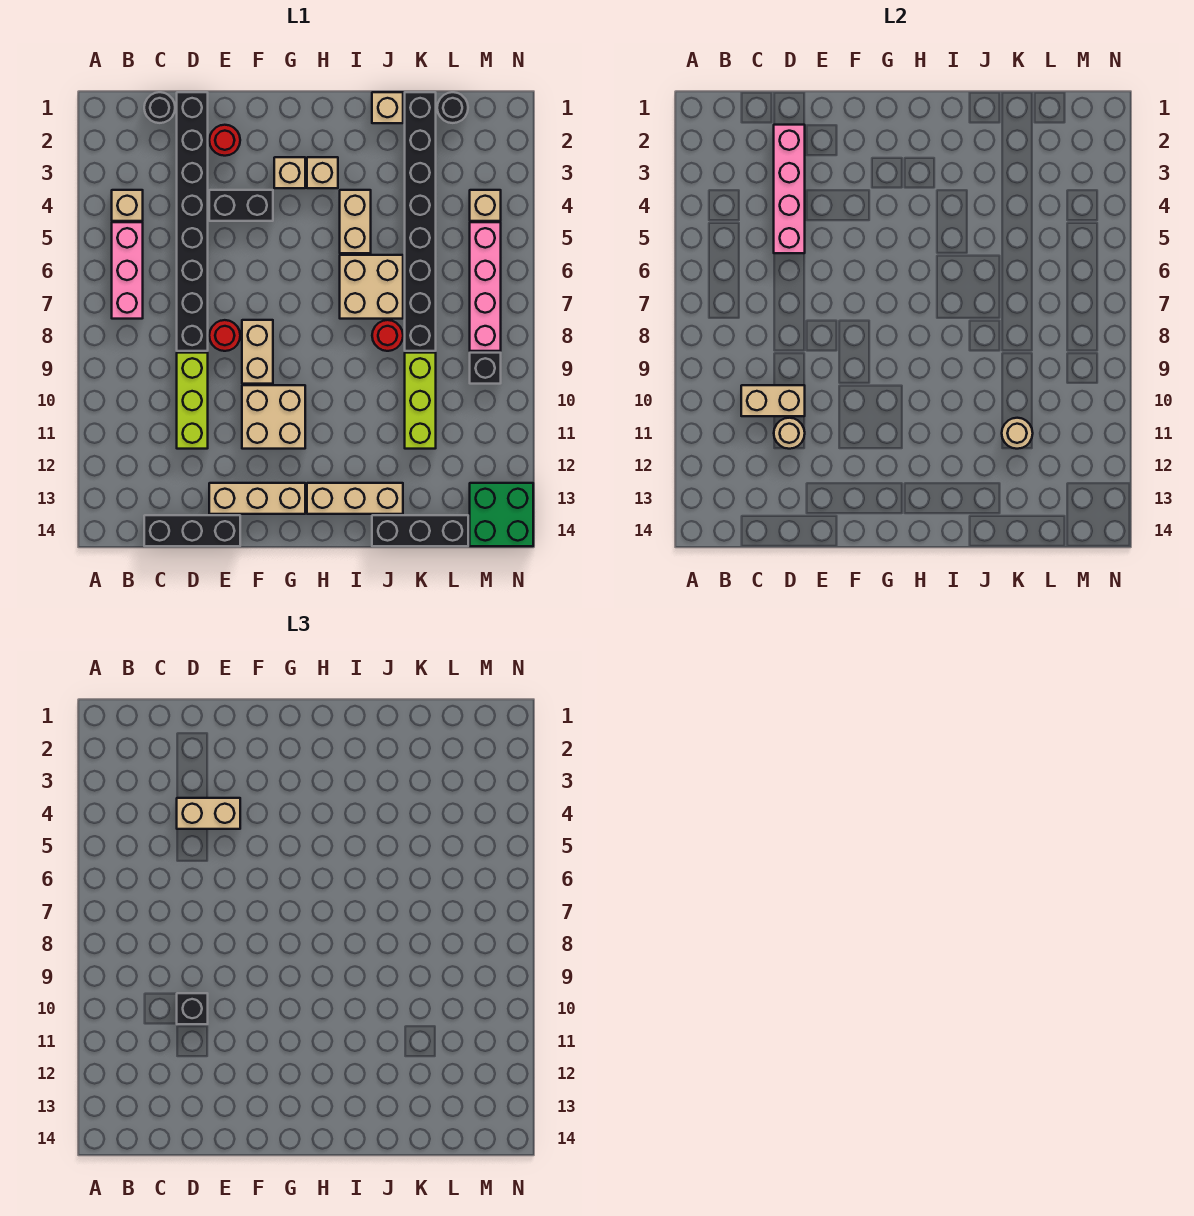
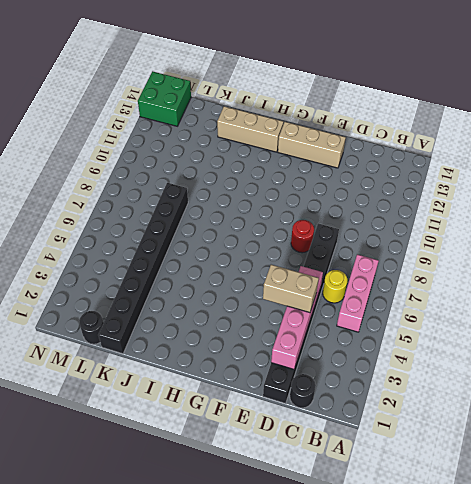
yellow 1x1 round brick [323,270,348,303] -> none
none -> tan 1x1 brick [112,190,143,221]
none -> black 1x3 brick [144,515,240,546]
none -> lime 1x3 brick [177,353,208,449]
none -> red 1x1 round brick [209,125,240,156]

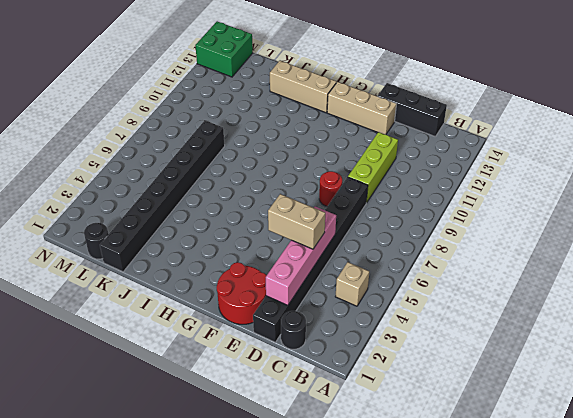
red 2x2 round brick [217,262,267,324] -> red 1x1 round brick [209,125,240,156]
none -> pink 1x3 brick [112,222,143,319]
none -> black 1x2 brick [209,190,273,221]
none -> tan 1x2 brick [242,320,273,384]
none -> tan 2x2 brick [242,385,305,449]

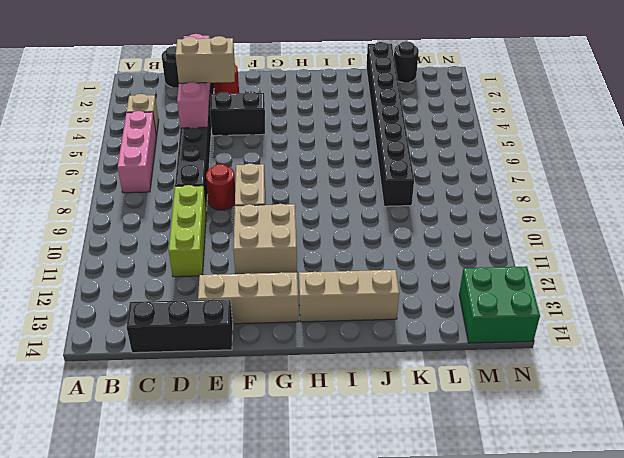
none -> tan 1x1 brick [274,157,305,188]
none -> tan 1x1 brick [307,157,338,188]
none -> tan 1x2 brick [340,190,371,253]
none -> tan 2x2 brick [340,255,403,319]

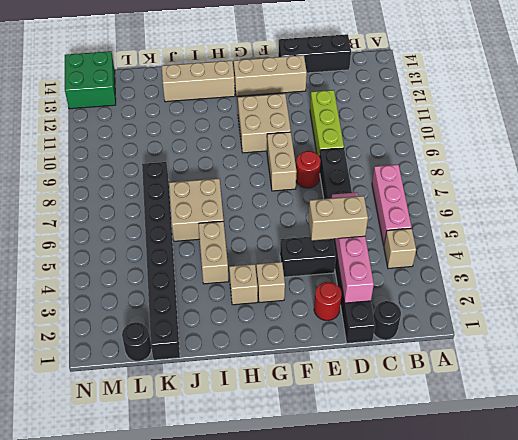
none -> tan 1x1 brick [372,92,403,123]
none -> red 1x1 round brick [372,320,403,351]
none -> black 1x3 brick [372,515,468,546]
none -> lime 1x3 brick [405,353,436,449]

